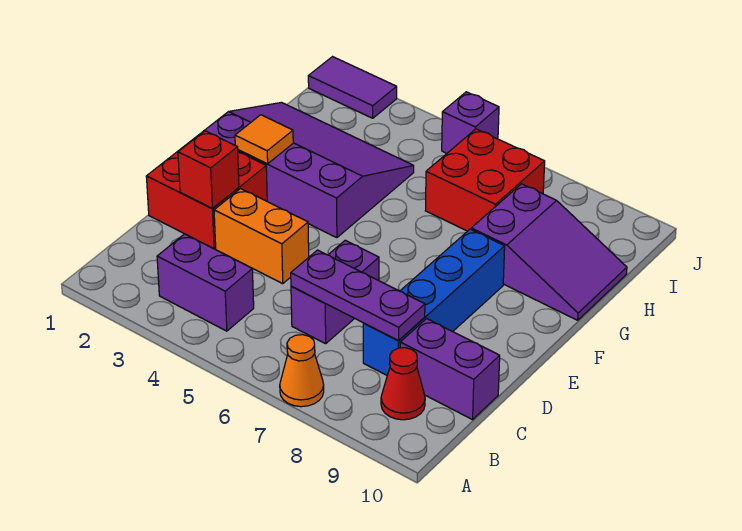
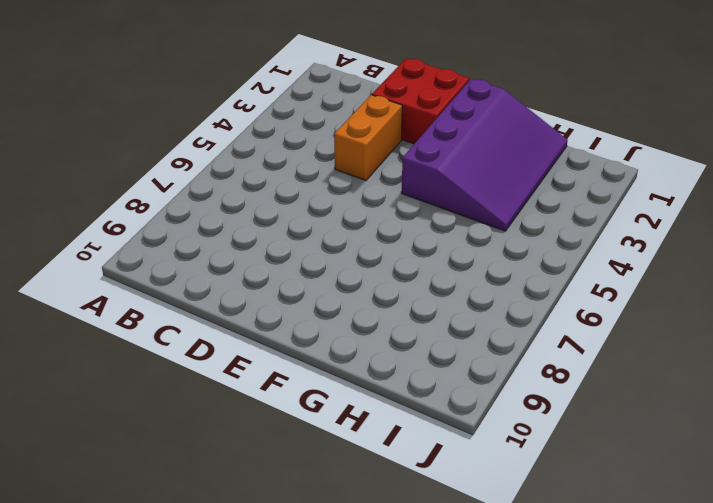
none -> orange 1x1 cone [280,335,324,407]
none -> purple 1x2 brick [157,234,254,331]
none -> red 1x1 cone [381,348,425,420]

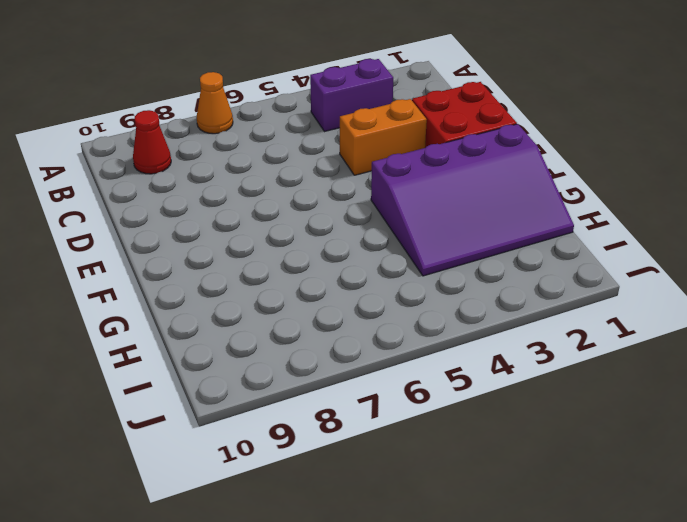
none -> purple 1x2 brick [291,240,379,344]
none -> blue 1x4 brick [363,229,505,375]
none -> purple 1x2 brick [400,319,500,420]

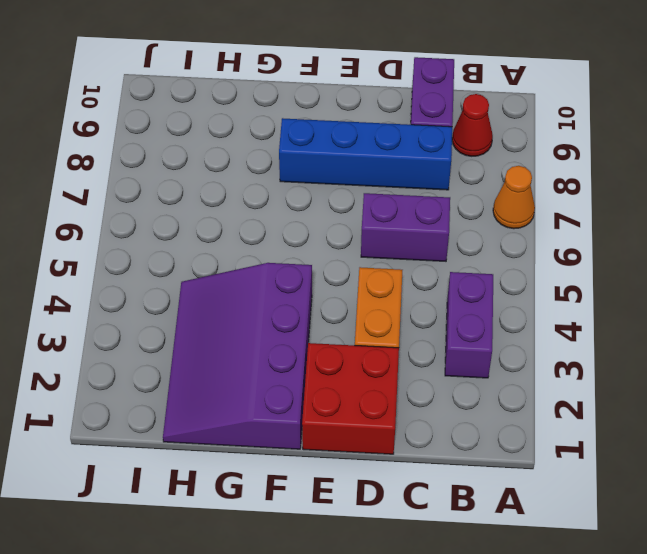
none -> purple 2x3 slope [471,184,627,320]
none -> red 2x2 brick [425,129,545,231]
none -> purple 1x2 tile [308,57,397,118]

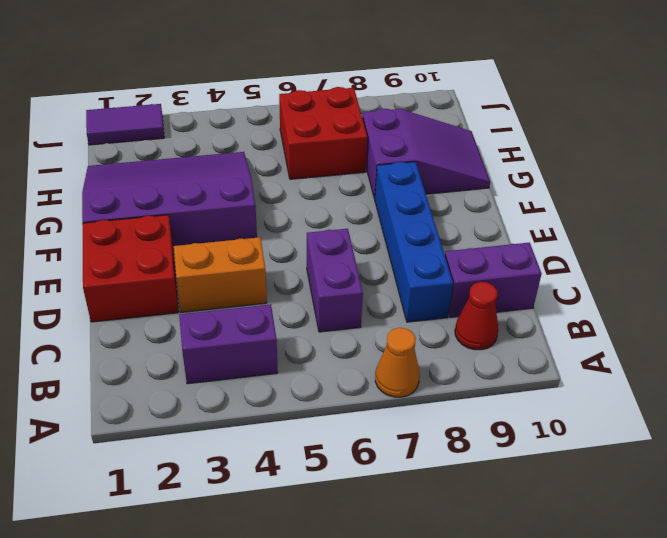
none -> purple 1x1 brick [442,92,499,153]
none -> purple 1x3 plate [291,250,425,341]
none -> red 1x1 brick [178,131,239,209]

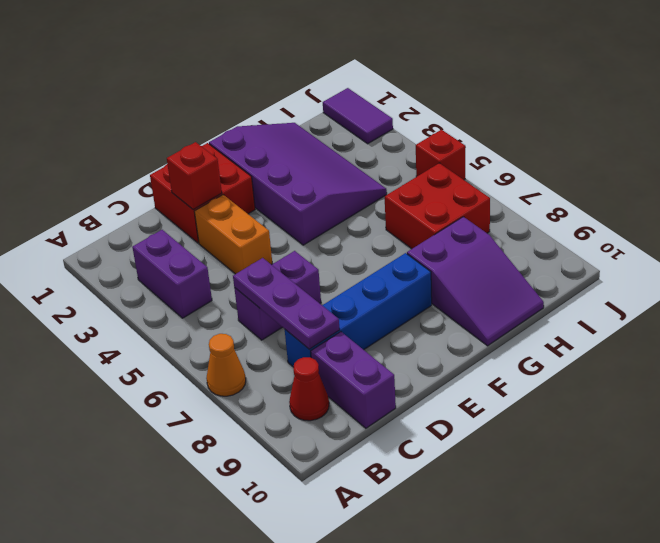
red 1x1 brick [416,130,465,180] -> purple 1x1 brick [442,92,499,153]
none -> orange 1x1 tile [235,115,293,164]

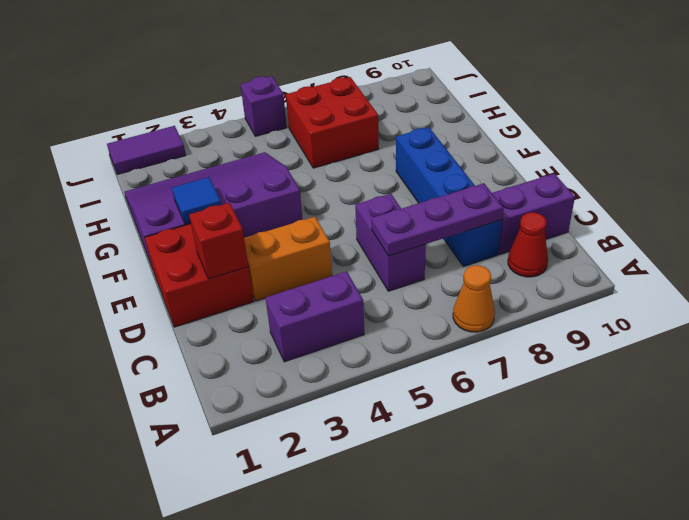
blue 1x1 tile [172,177,221,223] -> orange 1x1 tile [235,115,293,164]
none -> purple 2x3 slope [471,184,627,320]

